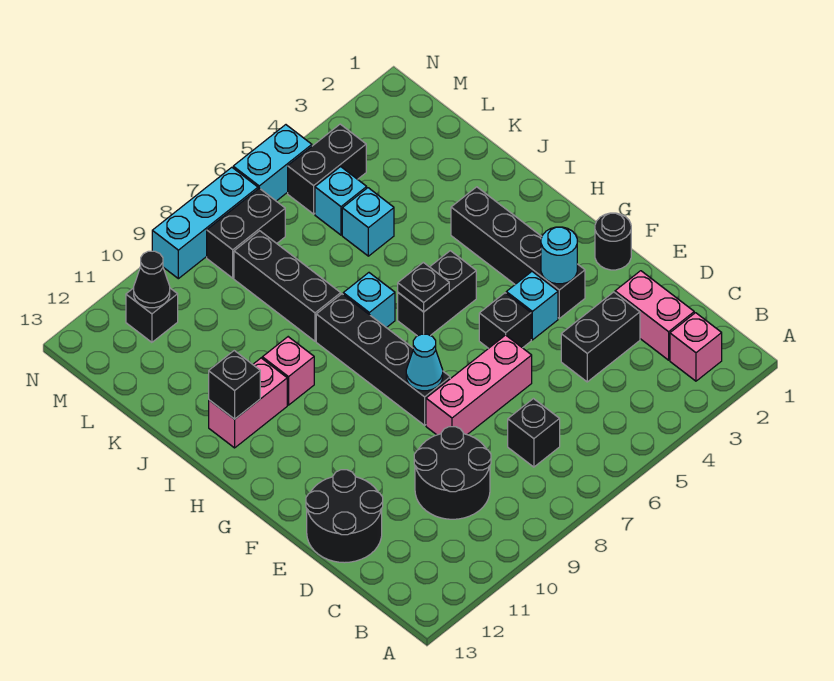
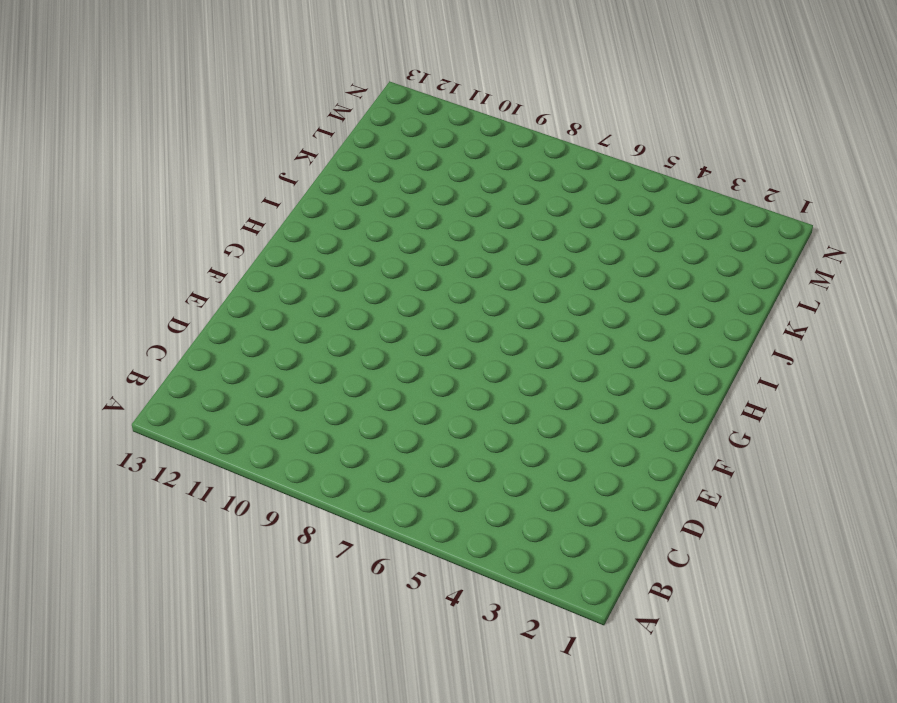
none -> pink 1x1 brick [670,313,722,381]
none -> pink 1x2 brick [615,271,694,360]
none -> black 1x1 brick [508,399,560,467]

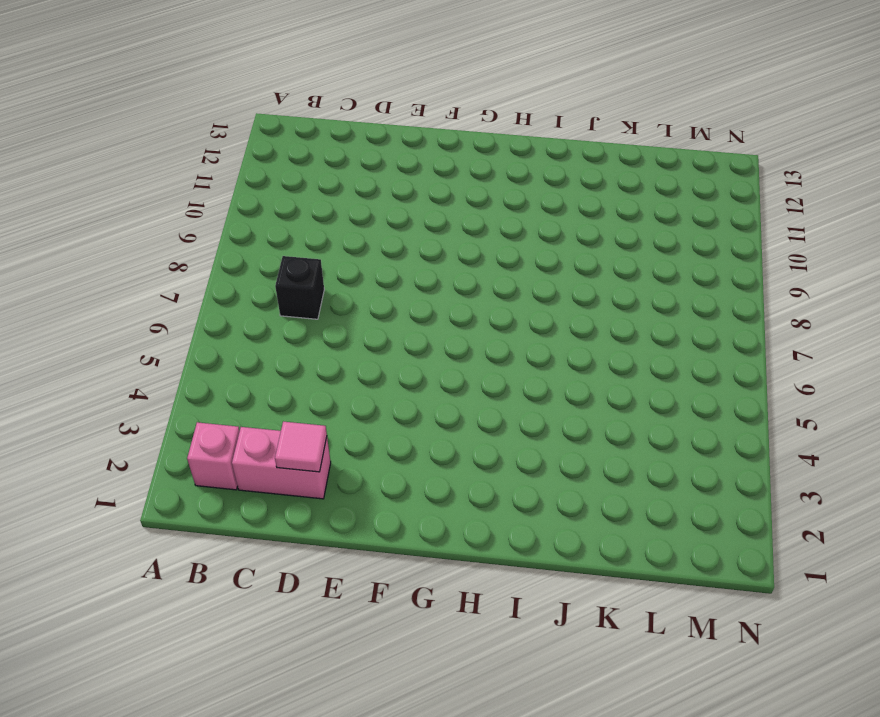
pink 1x1 tile [275,422,327,472] -> none
none -> black 2x2 round brick [414,427,491,519]
none -> black 1x2 brick [561,292,640,382]
none -> black 2x2 round brick [306,470,383,563]

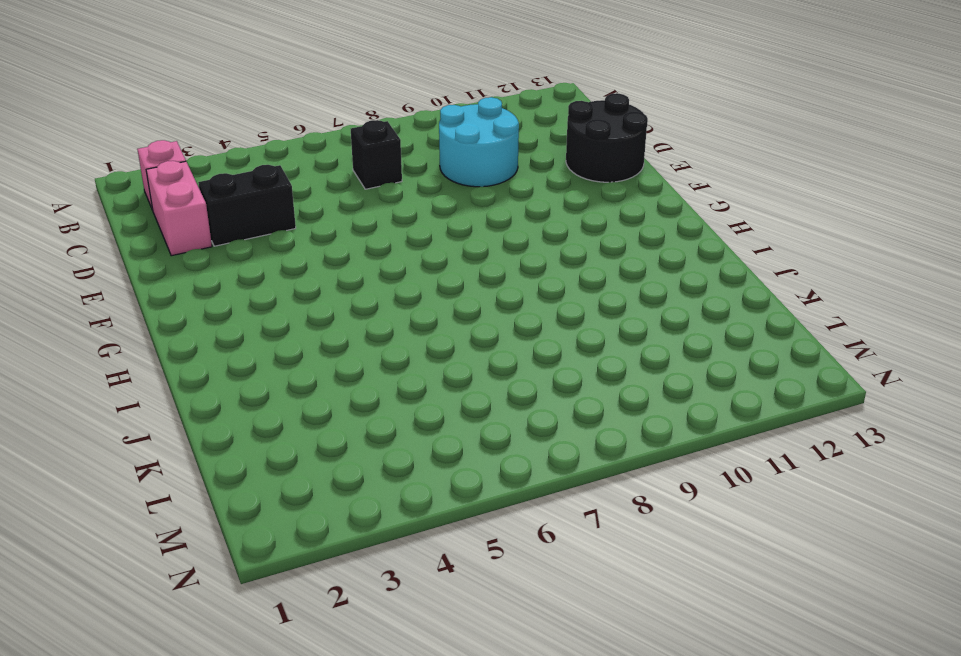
cyan 2x2 round brick [439,97,519,187] -> black 2x2 round brick [414,427,491,519]
none -> pink 1x3 brick [426,335,532,435]
none -> black 1x1 round brick [595,213,631,270]
none -> black 1x4 brick [451,187,585,318]

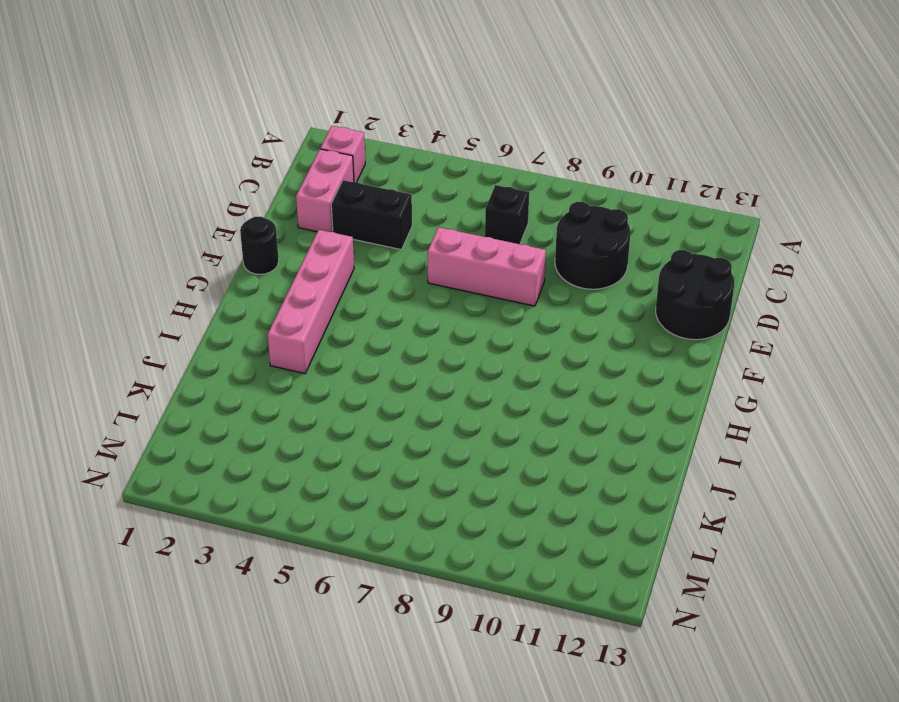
pink 1x4 brick [268,230,354,374] -> black 1x4 brick [451,187,585,318]
none -> cyan 1x1 brick [506,272,558,340]
none -> black 1x1 brick [479,293,531,348]
none -> black 1x4 brick [316,294,450,425]

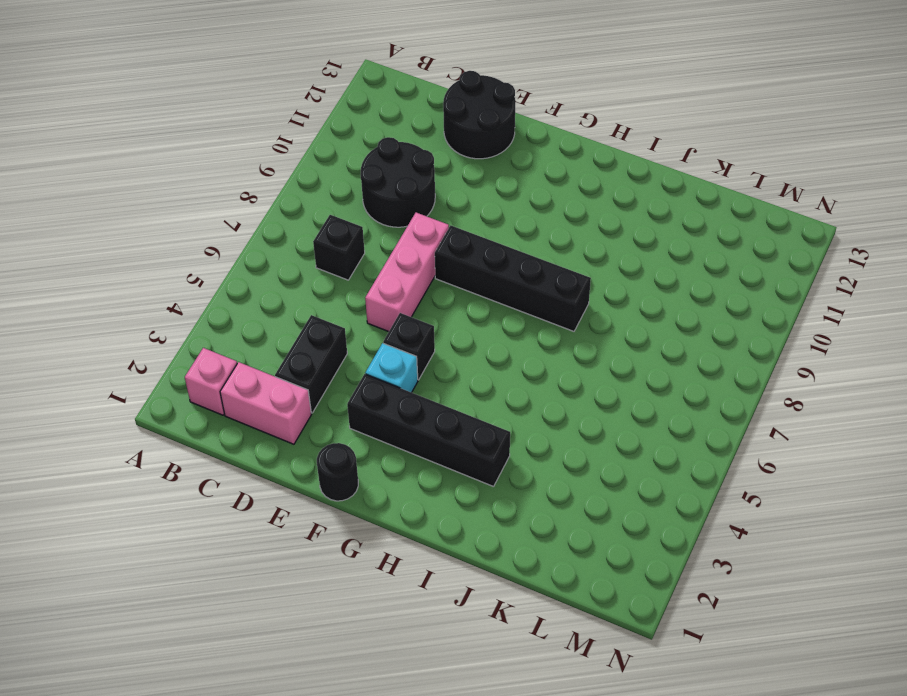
none -> black 1x2 brick [398,251,476,336]
none -> cyan 1x1 brick [343,273,395,328]
none -> pink 1x1 brick [262,337,314,405]

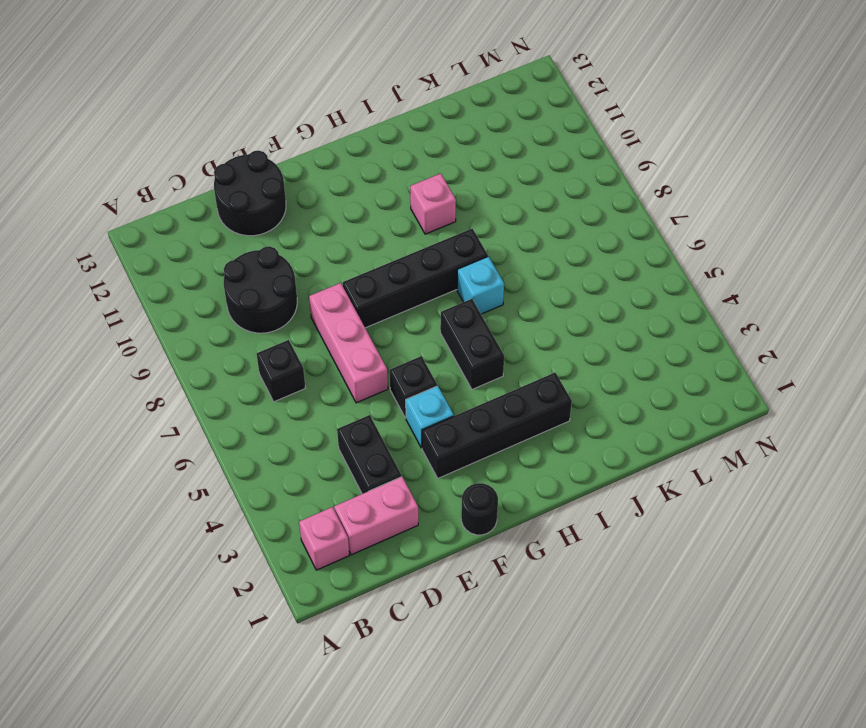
none -> pink 1x2 brick [209,358,287,448]
none -> black 1x3 brick [234,231,341,341]
none -> cyan 1x1 brick [342,188,394,256]

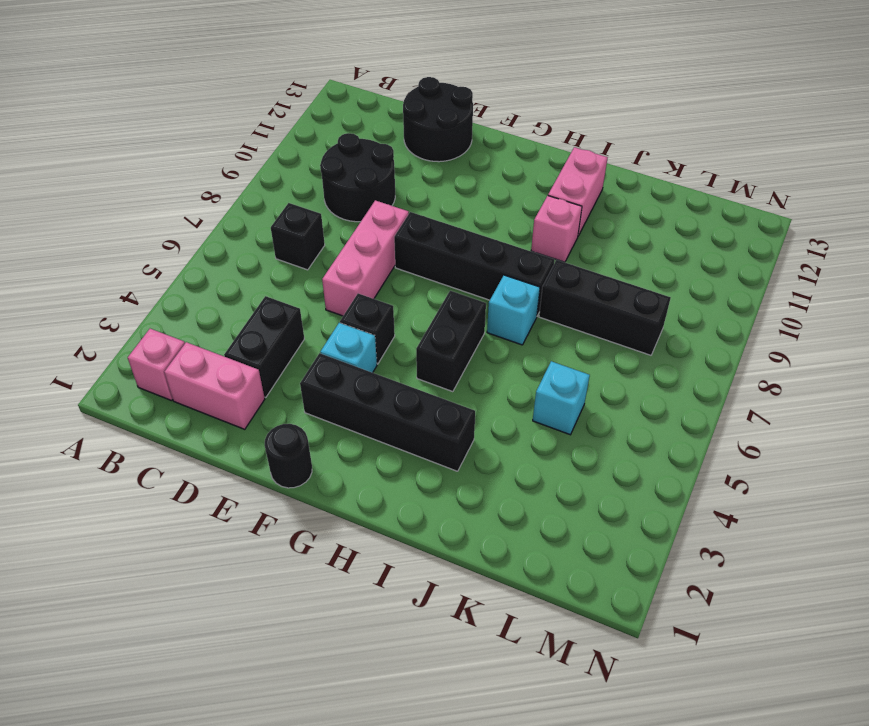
none -> cyan 1x1 brick [315,167,367,235]
none -> black 1x2 brick [288,124,366,214]
none -> black 1x2 brick [207,188,285,278]

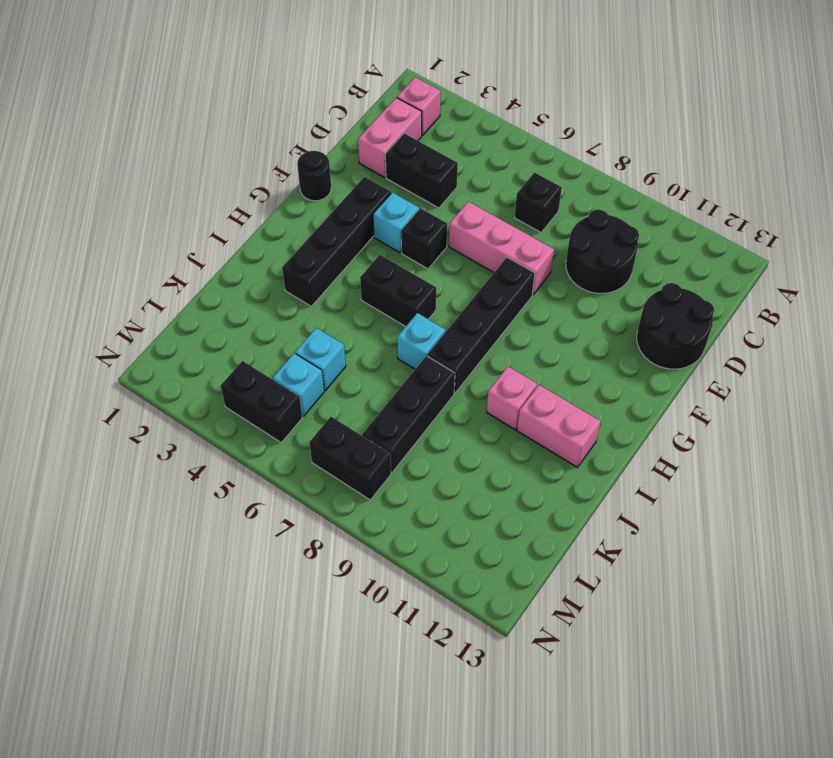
none -> black 1x1 brick [126,288,178,342]
none -> cyan 1x2 brick [233,125,312,201]
none -> cyan 1x3 brick [152,167,258,279]

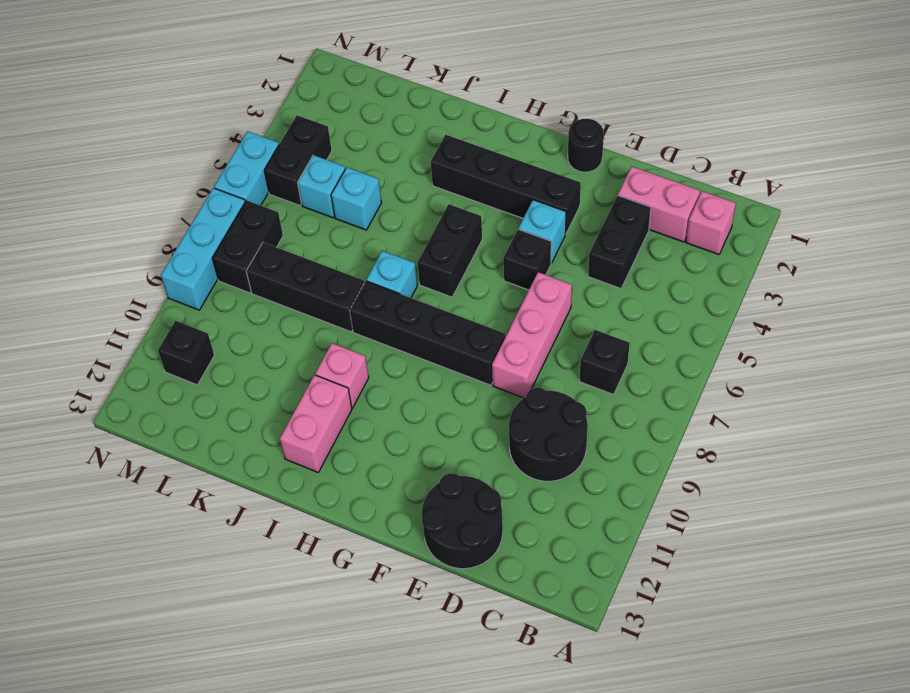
none -> cyan 1x1 round brick [541,227,577,284]
none -> cyan 1x1 cone [406,334,443,391]
none -> black 1x1 plate [398,262,449,312]

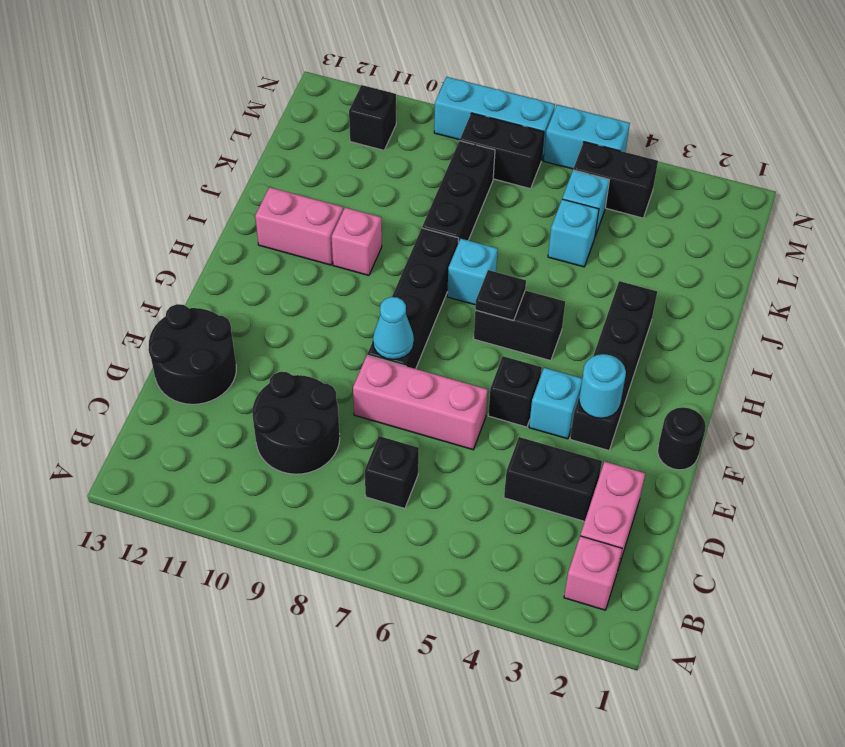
none -> black 1x1 brick [209,351,260,419]
none -> black 1x1 cone [134,251,170,308]

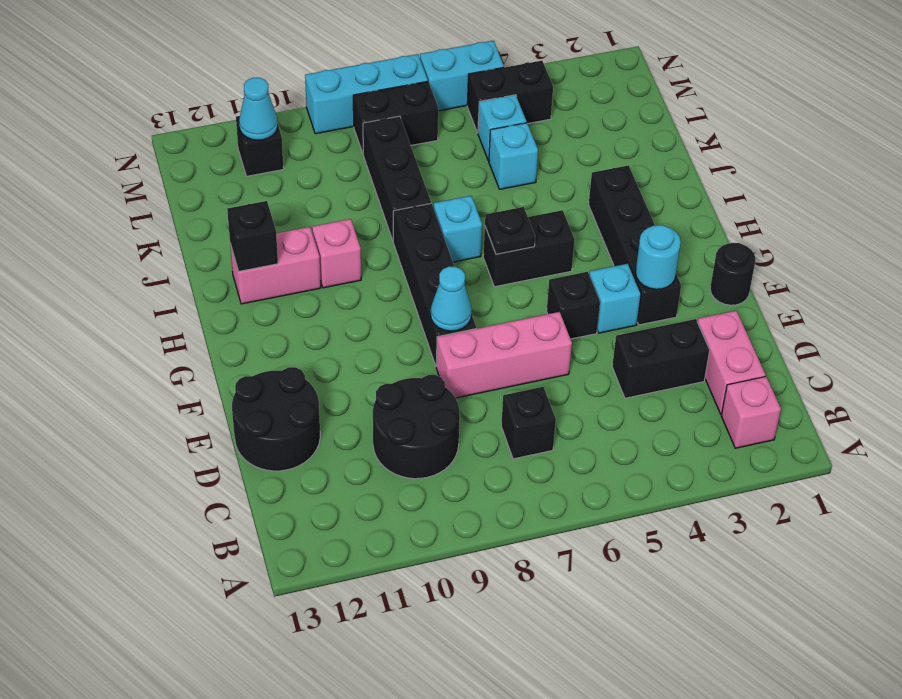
cyan 1x1 cone [239,78,278,140] -> black 1x1 cone [134,251,170,308]

